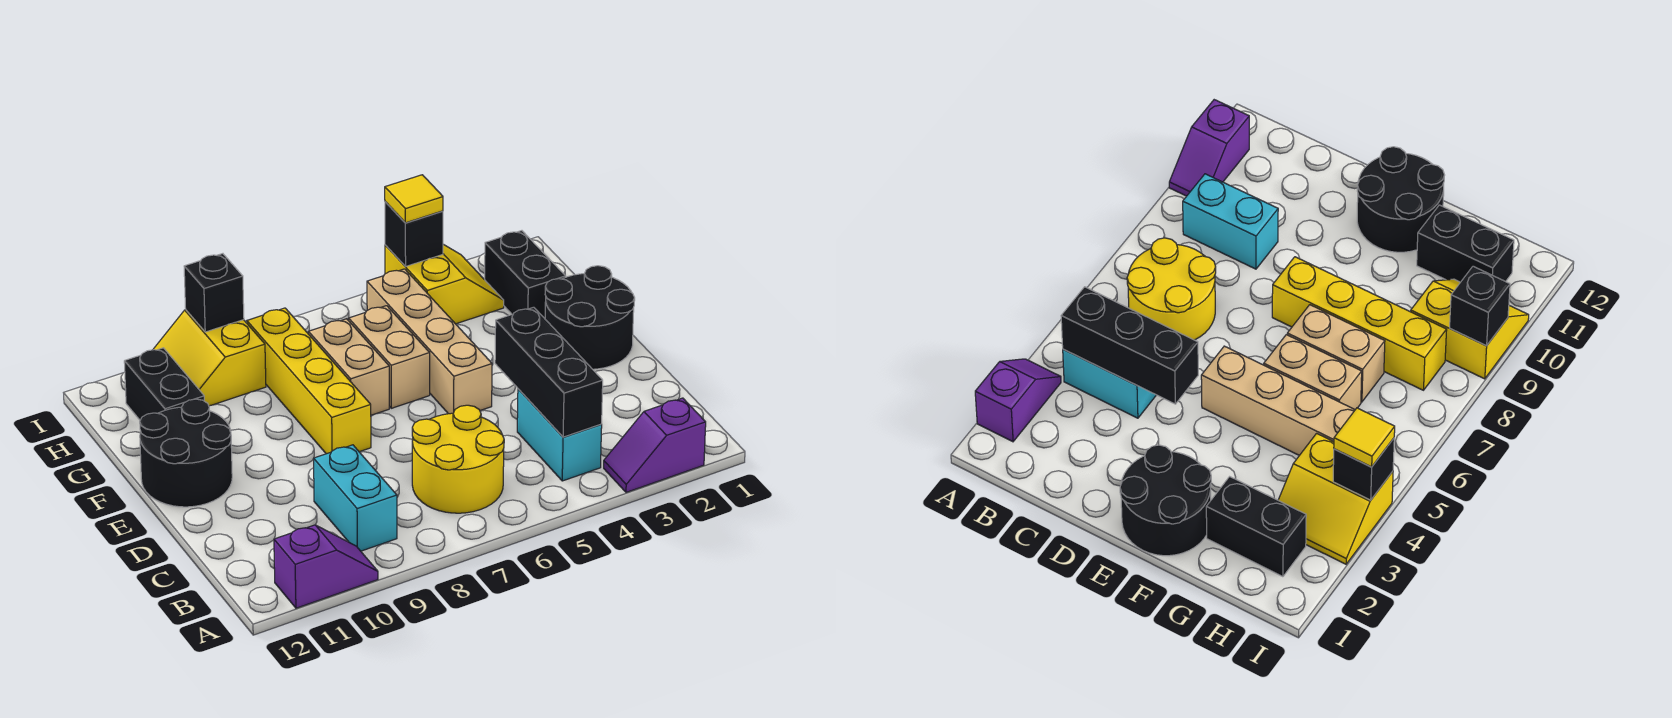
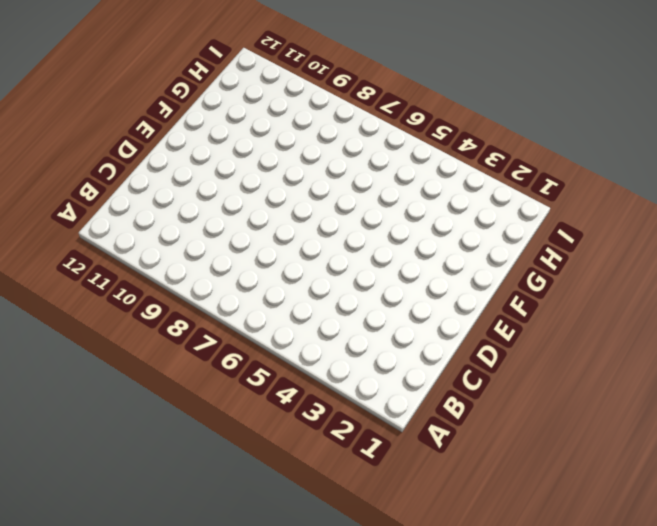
none -> purple 1x2 slope [604,398,706,492]
none -> purple 1x2 slope [274,525,378,608]
none -> cyan 1x2 brick [517,389,602,481]

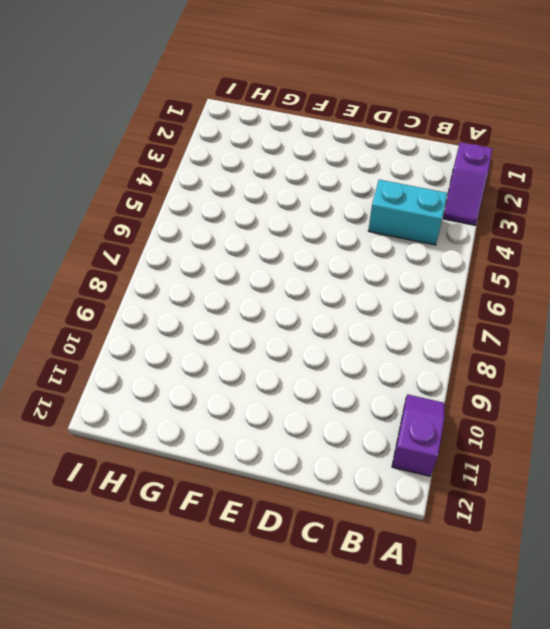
none -> yellow 2x2 round brick [412,405,504,513]
none -> cyan 1x2 brick [314,445,397,551]
none -> black 2x2 round brick [545,266,635,369]

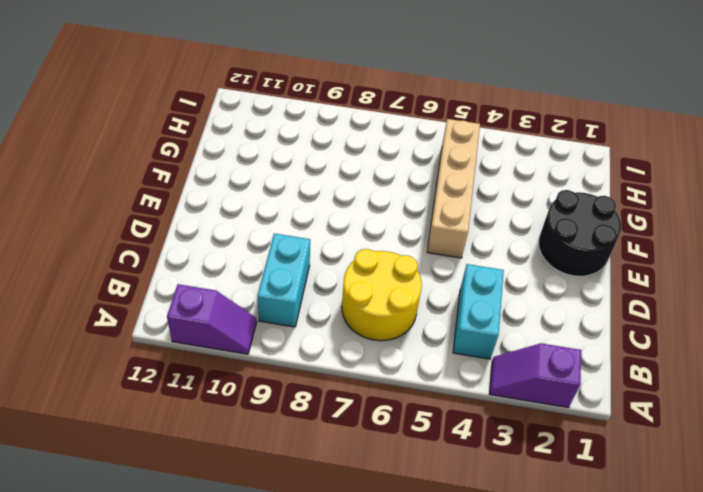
none -> yellow 1x4 brick [247,308,371,454]
none -> black 2x2 round brick [140,399,232,507]
none -> tan 1x2 brick [349,306,430,408]

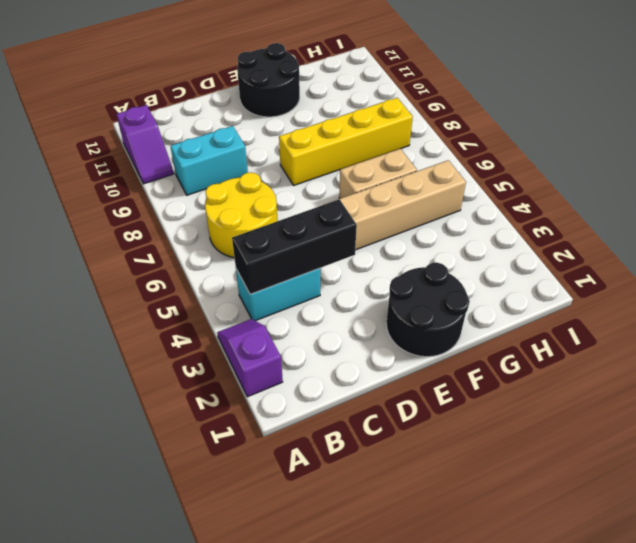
none -> tan 1x2 brick [308,319,389,415]
none -> black 1x2 brick [485,231,566,318]
none -> black 1x2 brick [124,348,204,420]

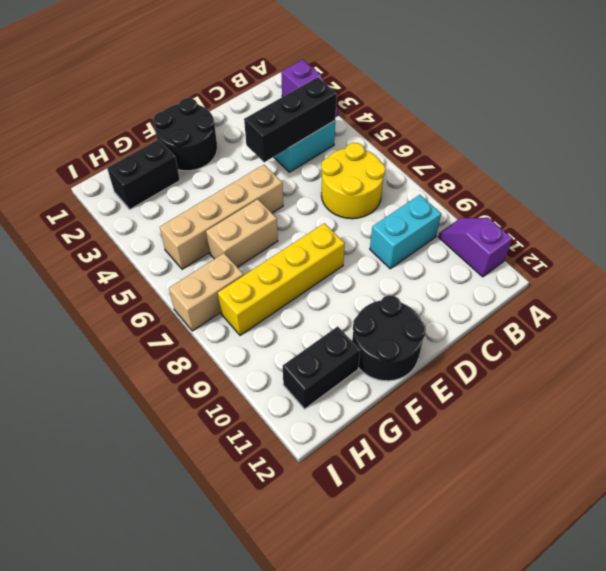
tan 1x2 brick [169,253,244,331] -> tan 1x2 brick moved to [308,319,389,415]
none -> yellow 2x2 slope [385,244,504,324]
none -> yellow 2x2 slope [153,310,266,406]
none -> black 1x1 brick [385,202,443,267]

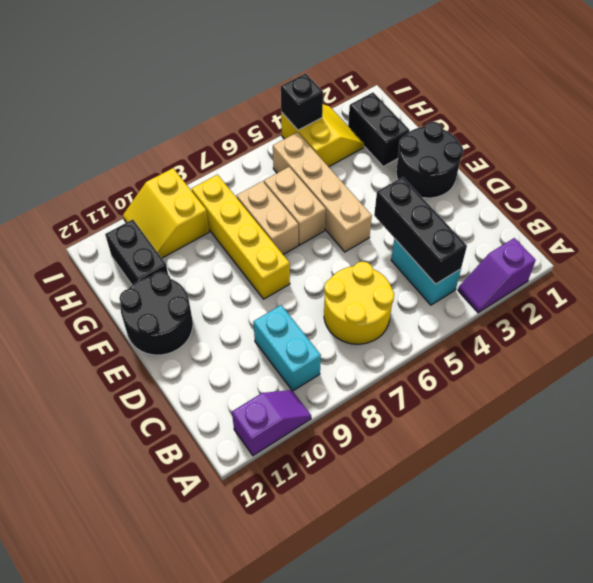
none -> black 1x1 brick [184,254,244,332]
none -> yellow 1x1 tile [385,175,443,223]

